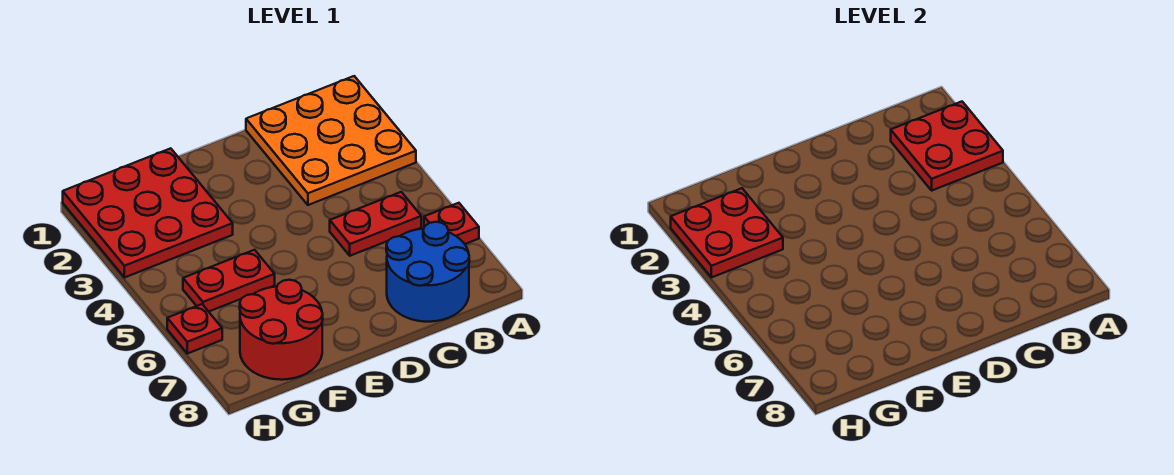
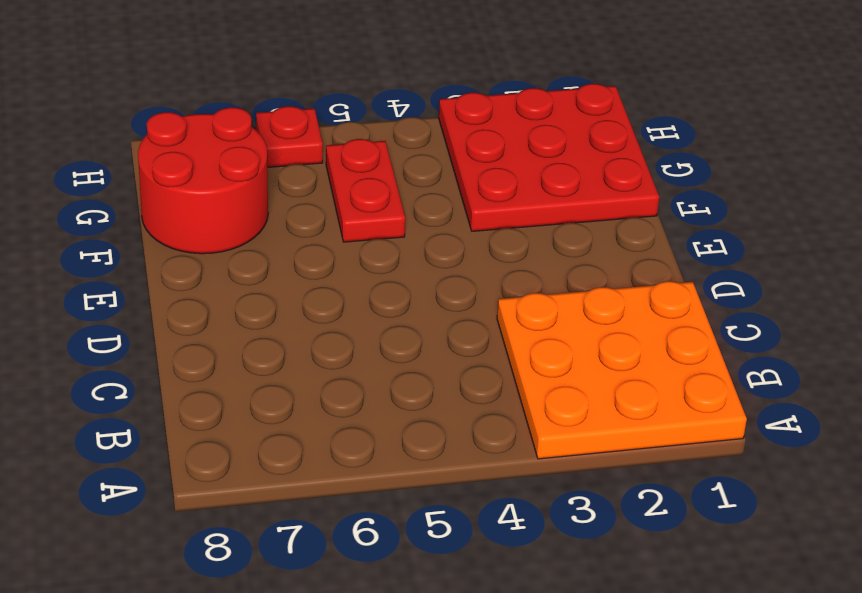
none -> red 1x1 plate [424,203,479,244]
none -> red 1x2 plate [330,192,421,256]

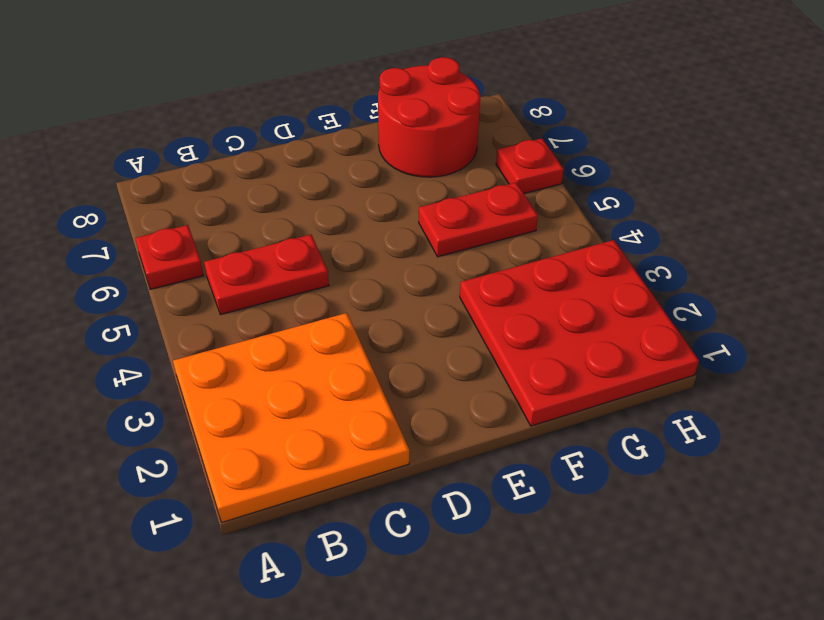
none -> blue 2x2 round brick [386,222,469,322]
none -> red 2x2 plate [891,102,1003,190]

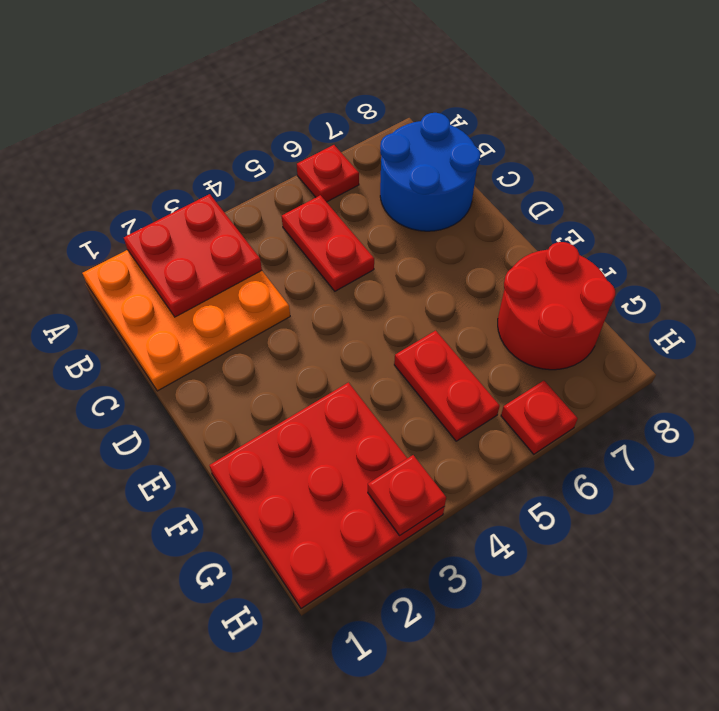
red 1x1 plate [368,455,446,535] -> red 2x2 plate [671,188,783,278]

